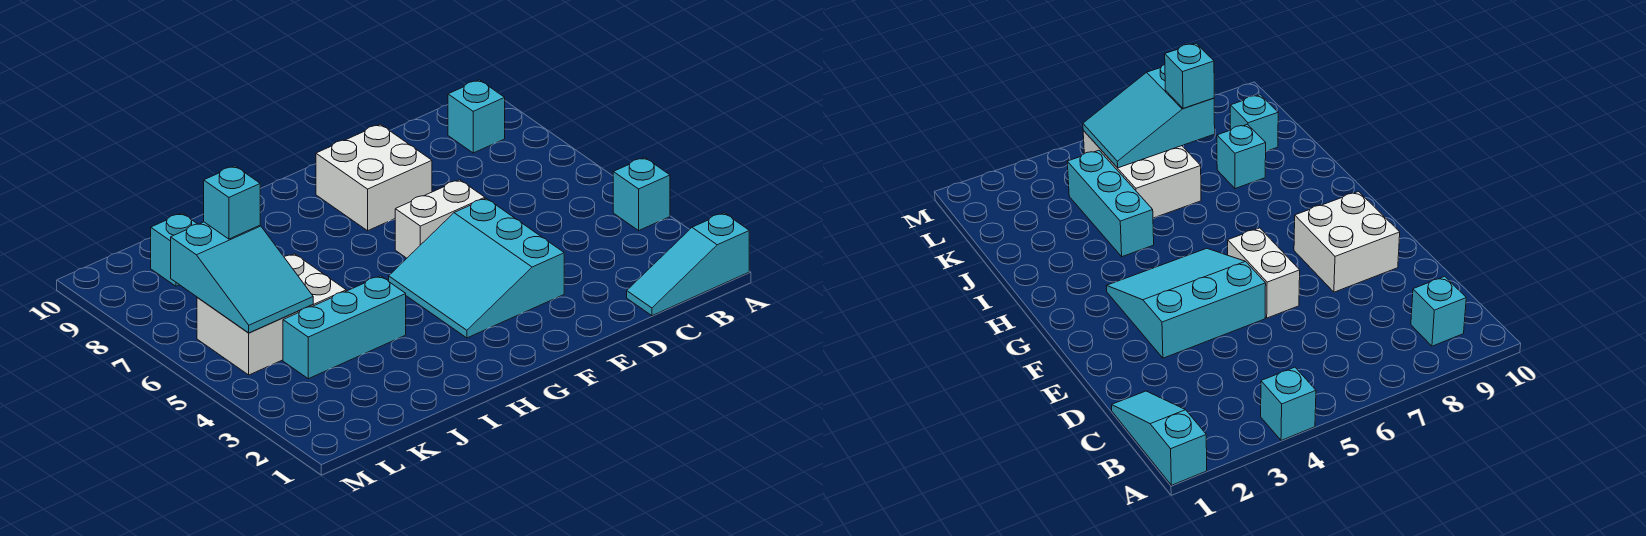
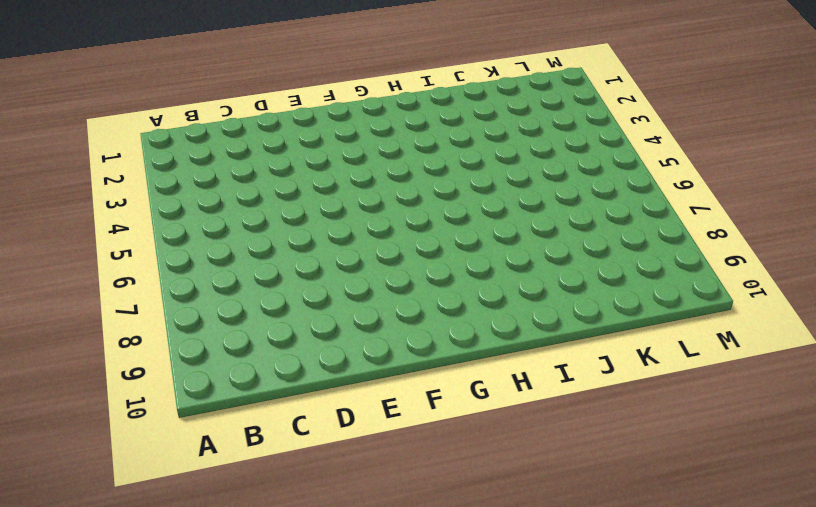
none -> cyan 1x3 slope [627,213,749,316]
none -> cyan 1x1 brick [613,158,670,230]
none -> cyan 1x1 brick [448,80,505,153]

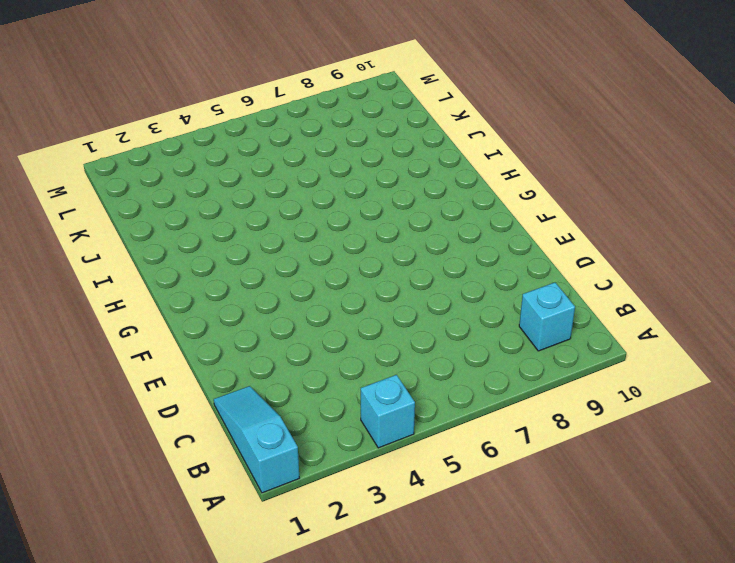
none -> cyan 3x3 slope [389,198,564,338]
none -> white 1x2 brick [395,180,485,258]
none -> white 2x2 brick [316,124,432,231]

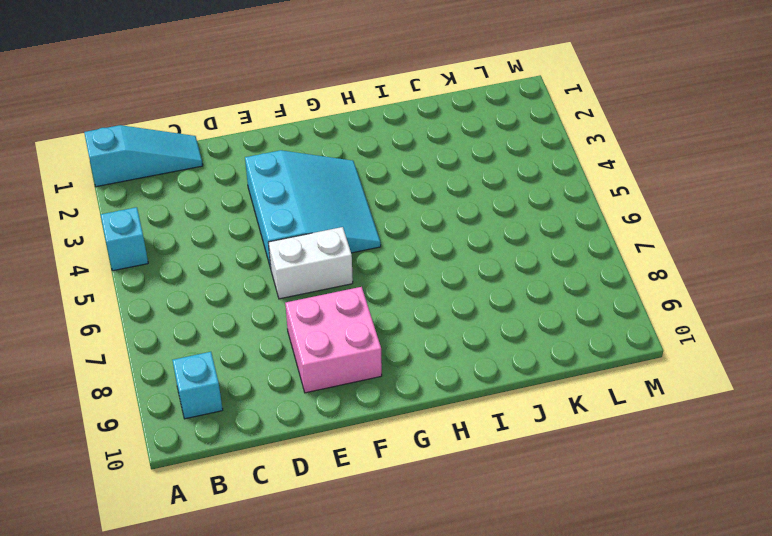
pink 2x2 brick [285,287,382,393] -> white 2x2 brick [316,124,432,231]
none -> cyan 1x3 brick [283,276,406,379]
none -> white 2x3 brick [197,254,346,375]
none -> cyan 1x1 brick [1217,124,1266,189]

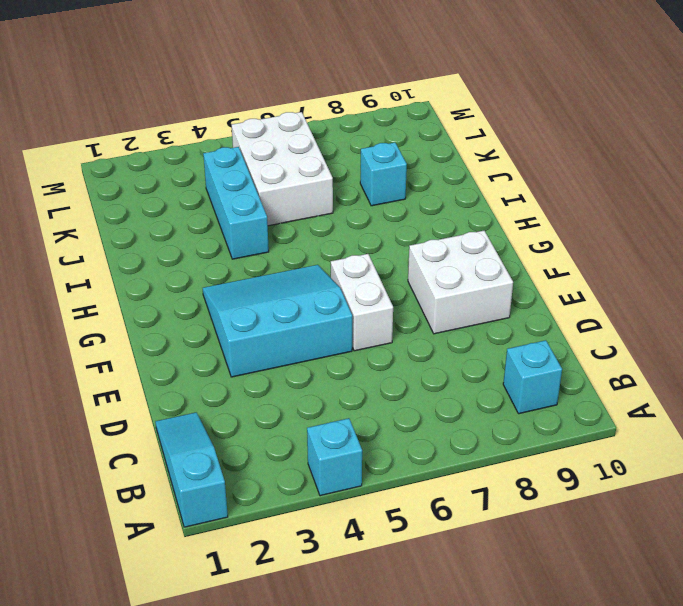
none -> cyan 1x1 brick [151,213,197,286]
none -> cyan 2x3 slope [171,222,313,333]
none -> cyan 1x1 brick [204,166,260,239]

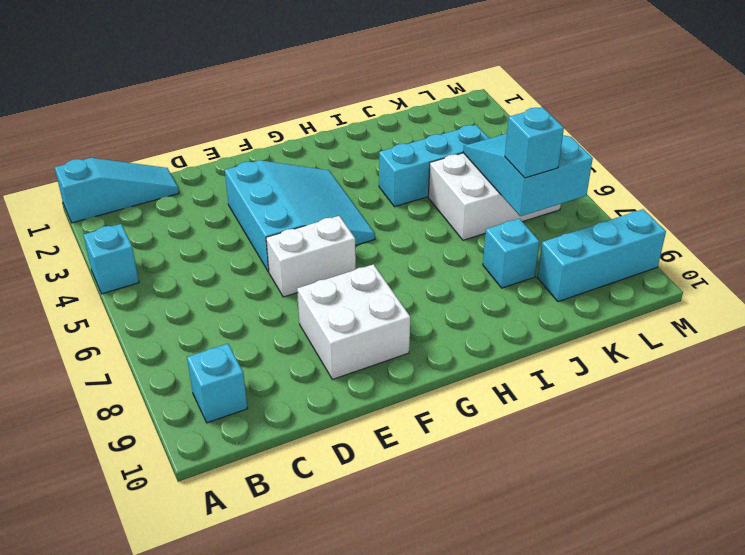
cyan 1x3 brick [537,209,666,302] -> cyan 1x1 brick [151,213,197,286]

